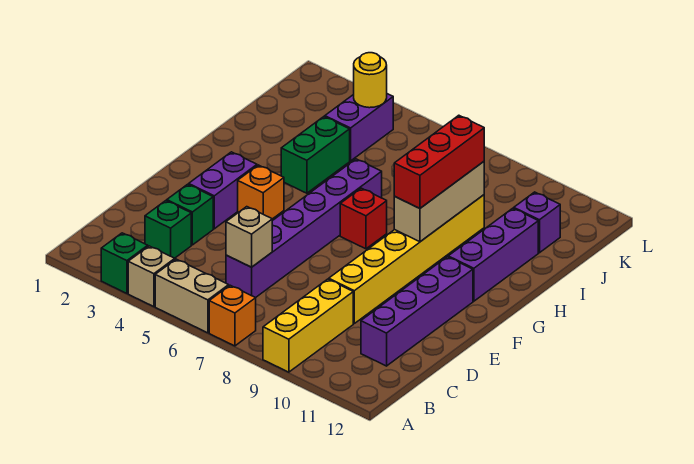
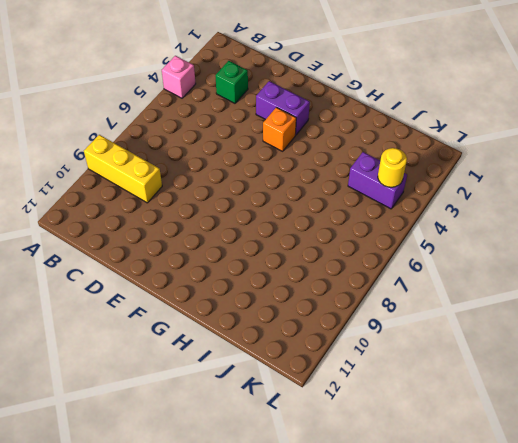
pink 1x1 brick [162,56,196,98] -> tan 1x1 brick [128,246,175,307]
none -> green 1x1 brick [101,233,148,293]
none -> tan 1x2 brick [155,259,229,333]
none -> orange 1x1 brick [209,285,256,346]

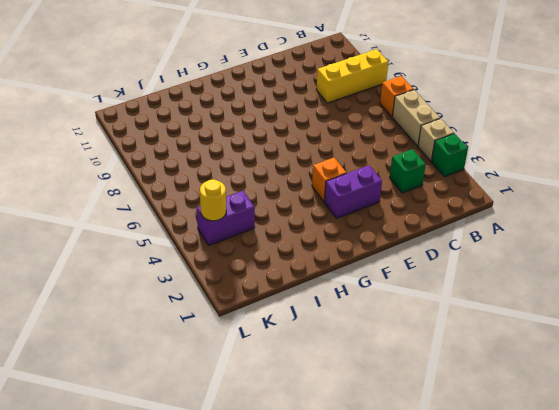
none -> purple 1x6 brick [226,159,382,298]
none -> purple 1x4 brick [361,257,473,366]
none -> green 1x1 brick [167,184,213,245]

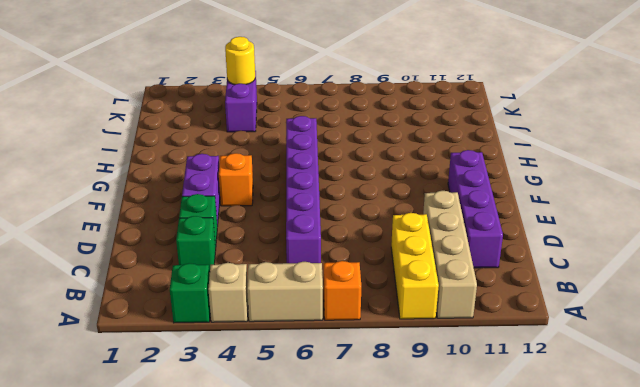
tan 1x4 brick [423,190,477,318] -> none
none -> yellow 1x6 brick [329,195,484,323]
none -> red 1x1 brick [340,188,387,249]
none -> purple 1x3 brick [448,208,538,301]

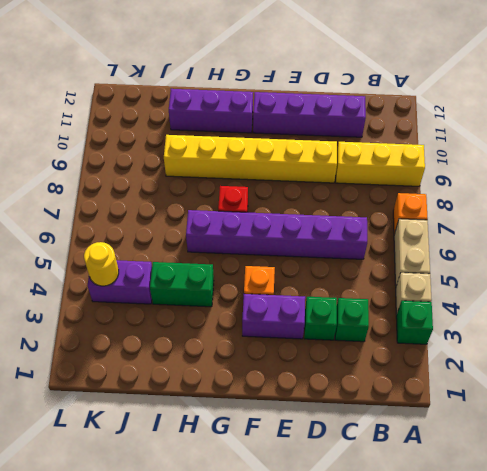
none -> purple 1x1 brick [514,192,560,253]
none -> tan 1x1 brick [226,207,272,267]
none -> tan 1x3 brick [394,162,484,242]

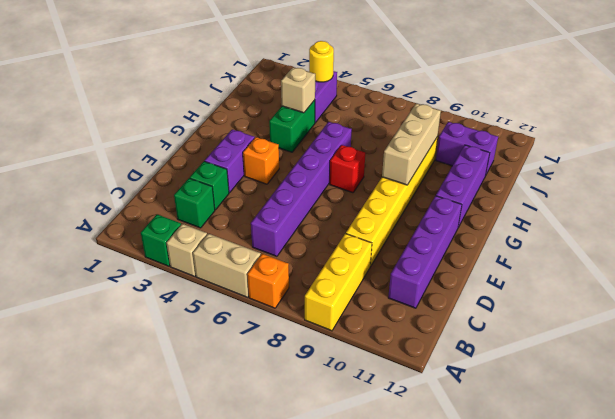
tan 1x1 brick [281,67,315,113] -> tan 1x1 brick moved to [226,207,272,267]
purple 1x2 brick [436,122,498,176] -> purple 1x1 brick [514,192,560,253]
none -> red 1x3 brick [394,115,484,208]

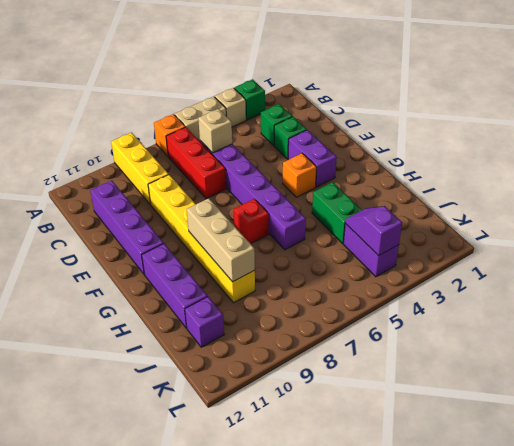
red 1x3 brick [166,127,226,199] -> red 1x3 brick moved to [394,115,484,208]
purple 1x2 slope [345,206,402,256] -> yellow 1x1 round brick [354,53,387,108]

